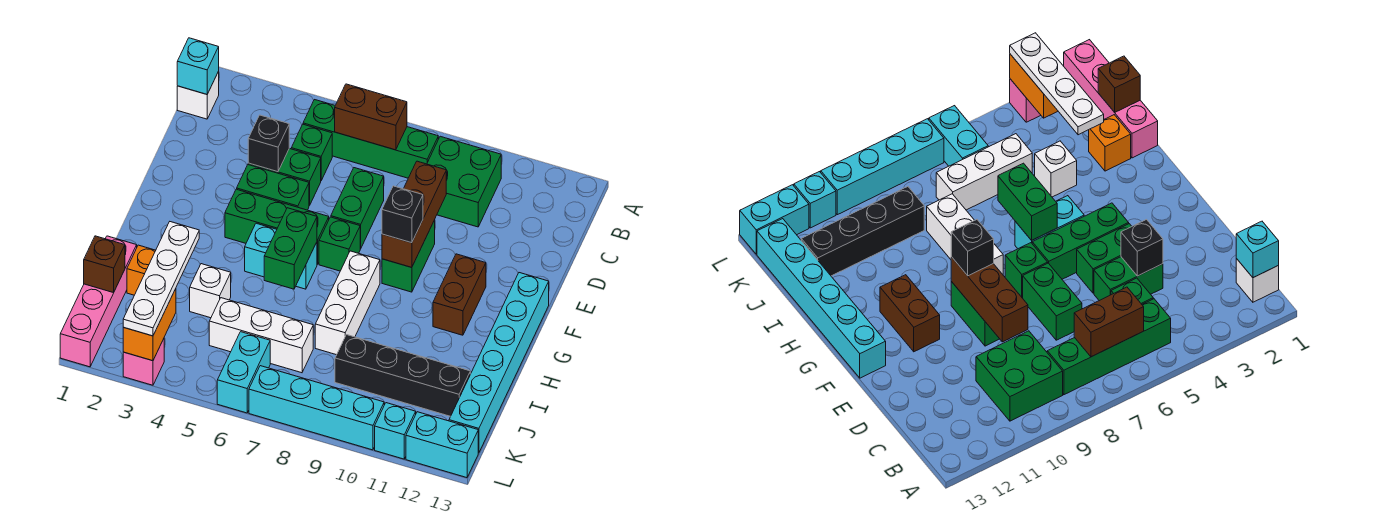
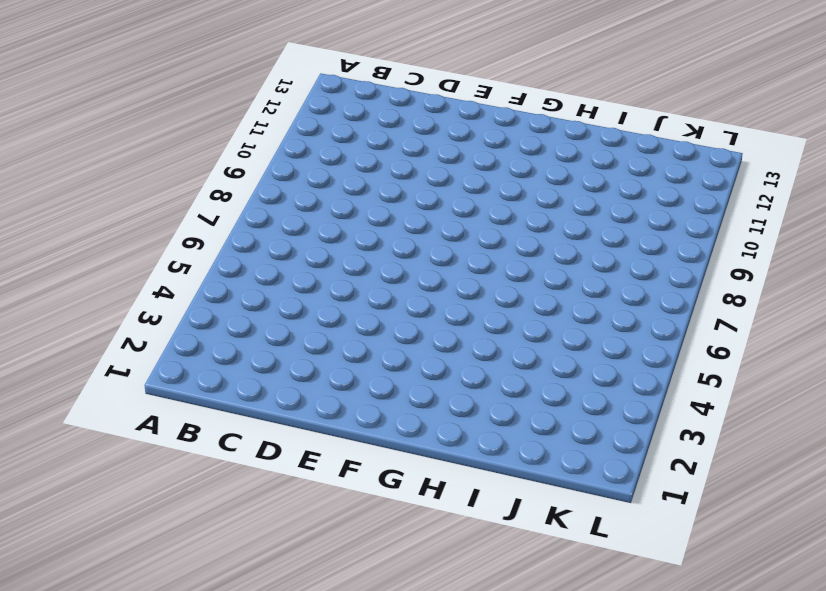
none -> white 1x1 brick [177,71,219,119]
none -> green 1x4 brick [303,100,438,178]
none -> green 2x2 brick [427,136,501,227]
none -> green 1x1 brick [291,124,332,180]

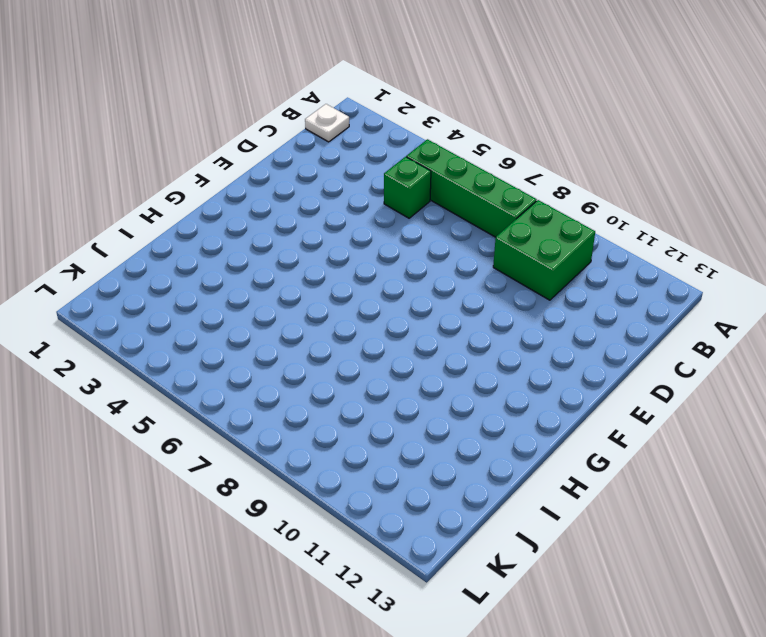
white 1x1 plate [305,104,349,142] -> white 1x1 brick [177,71,219,119]
none -> green 1x2 brick [248,149,321,206]
none -> green 1x2 brick [331,168,384,249]
none -> green 1x2 brick [237,165,309,210]
none -> green 1x2 brick [382,220,435,292]

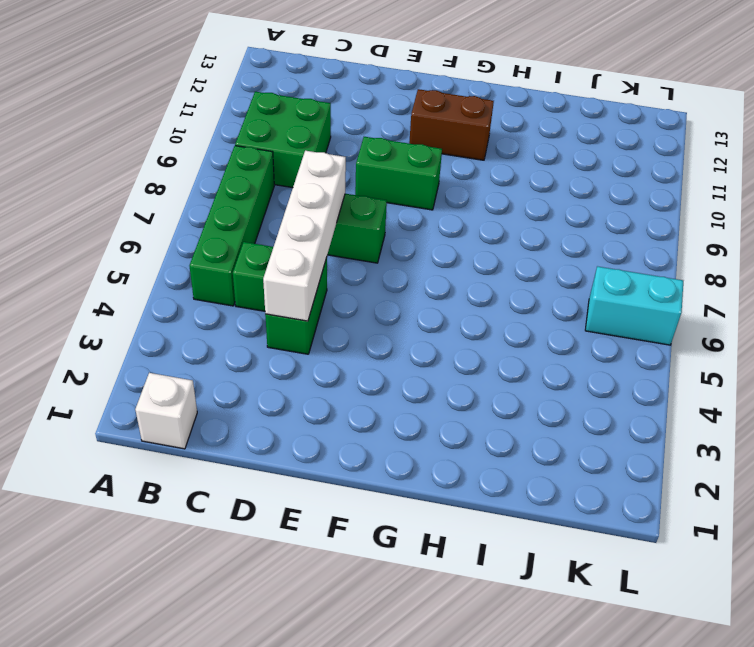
white 1x4 brick [263,151,346,321] -> black 1x1 brick [248,115,289,172]
none -> green 1x2 brick [237,165,309,210]
none -> green 1x3 brick [225,189,329,264]
none -> green 1x1 brick [319,217,360,271]
none -> cyan 1x6 brick [449,273,549,453]

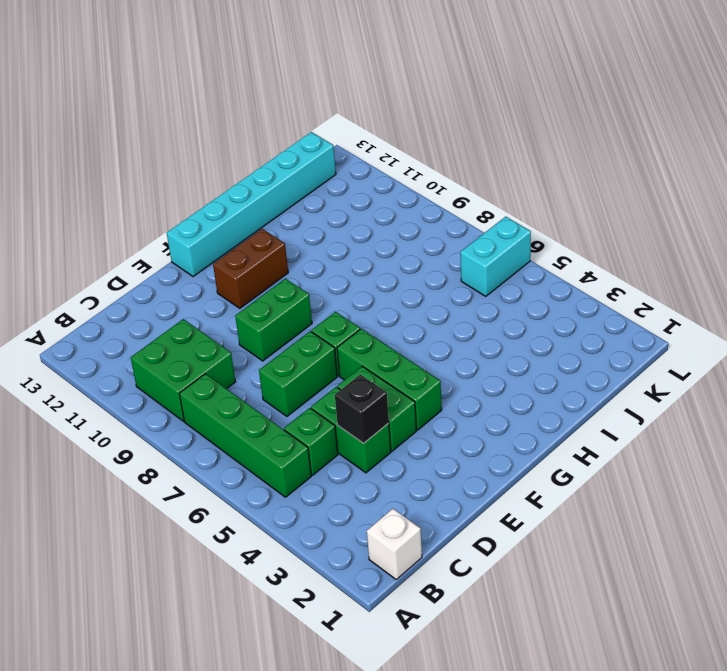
none -> cyan 1x2 brick [245,223,317,289]
none -> white 1x3 brick [315,251,380,355]
none -> pink 1x4 brick [60,236,137,367]
none -> orange 1x1 brick [127,245,156,295]

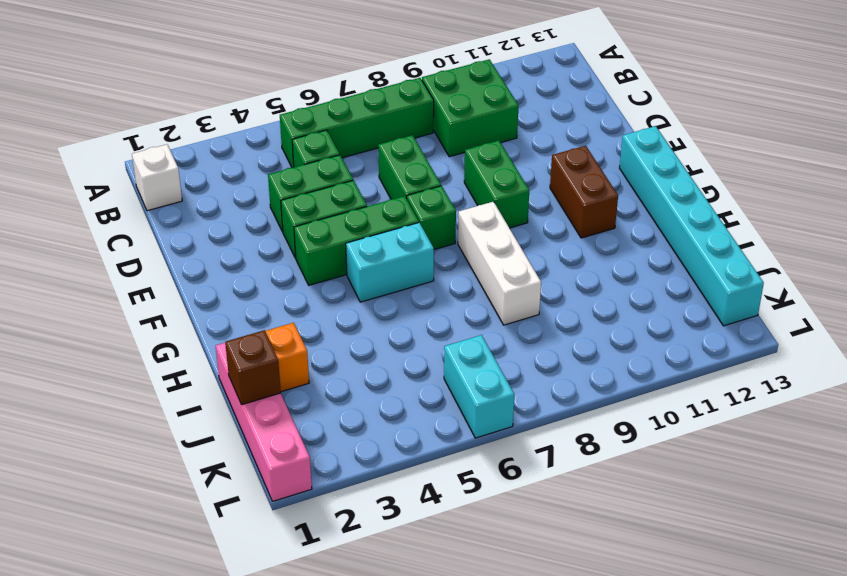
none -> white 1x1 brick [190,264,231,318]
none -> white 1x3 brick [209,298,313,373]
none -> black 1x4 brick [335,335,470,416]
none -> pink 1x1 brick [123,339,164,385]

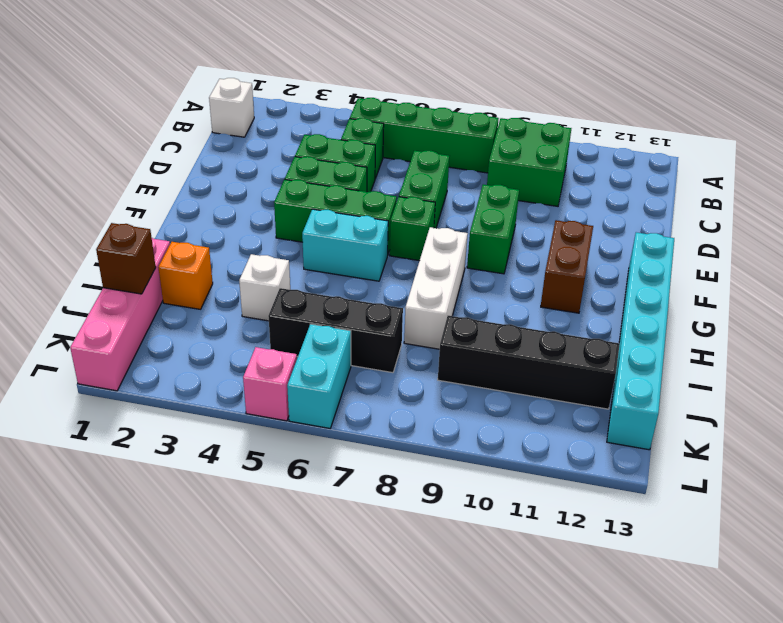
black 1x3 brick [268,288,403,373] -> white 1x3 brick [209,298,313,373]
pink 1x1 brick [243,347,297,421] -> pink 1x1 brick moved to [123,339,164,385]
none -> cyan 1x4 brick [249,366,384,450]
none -> cyan 1x1 brick [375,403,416,459]
none -> cyan 1x2 brick [406,412,478,478]
none -> cyan 1x1 brick [177,38,219,94]

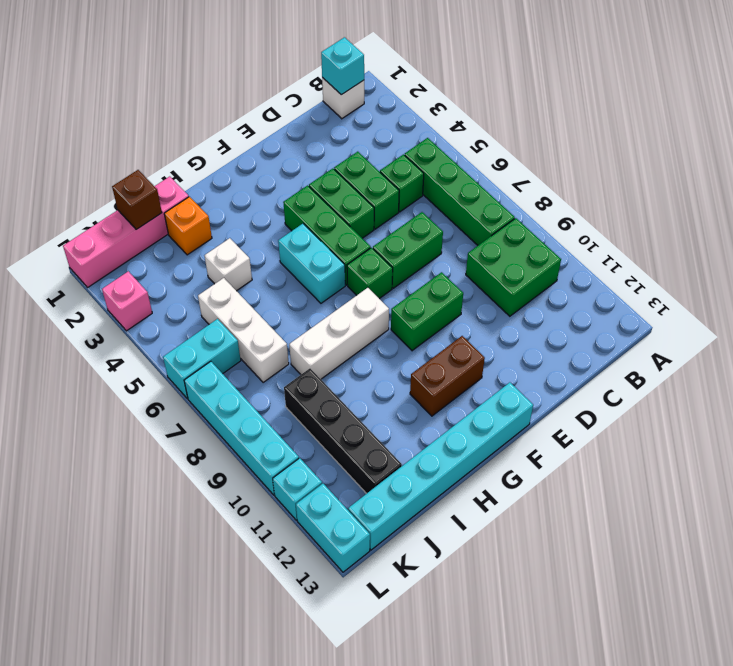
none -> brown 1x2 brick [335,84,407,150]
none -> black 1x1 brick [248,115,289,172]
none -> brown 1x3 brick [382,161,446,268]
none -> green 1x2 brick [264,208,317,289]

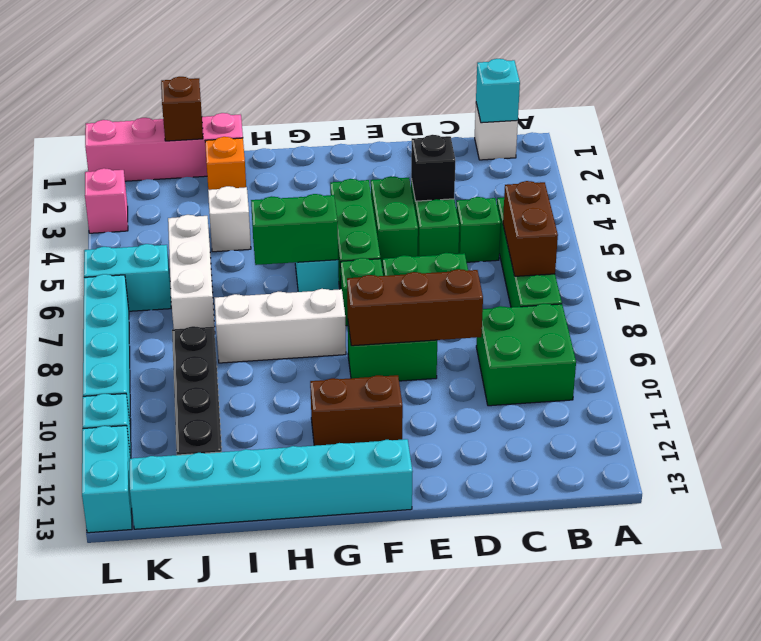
none -> orange 1x2 brick [123,289,176,361]
none -> black 1x1 brick [382,186,423,243]
none -> white 1x4 plate [123,222,199,336]

